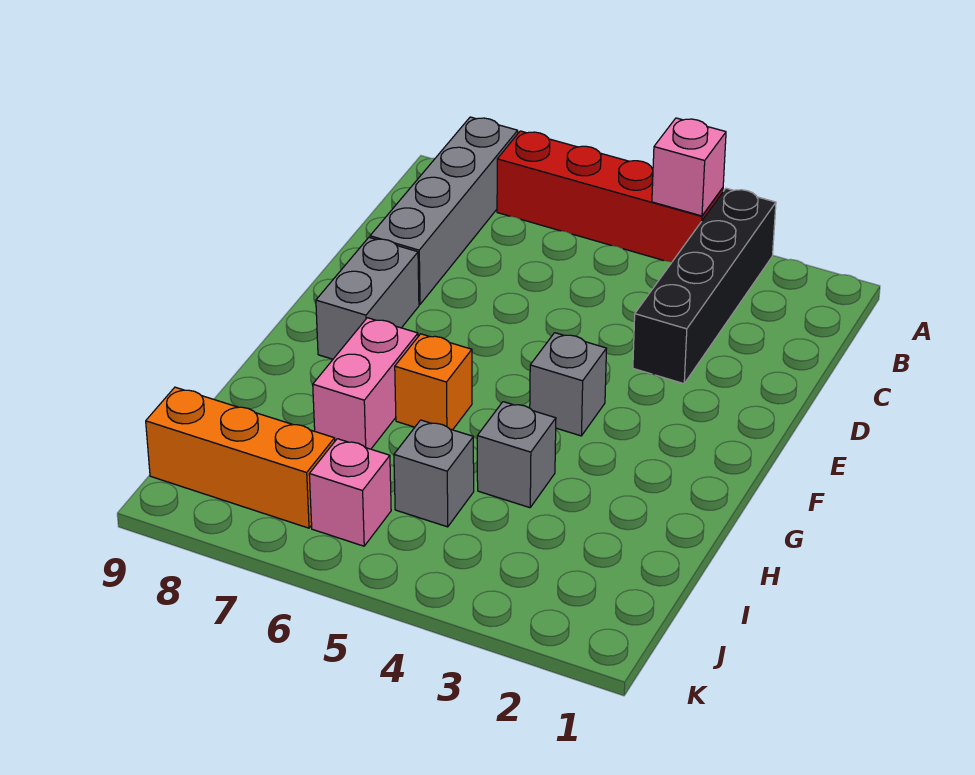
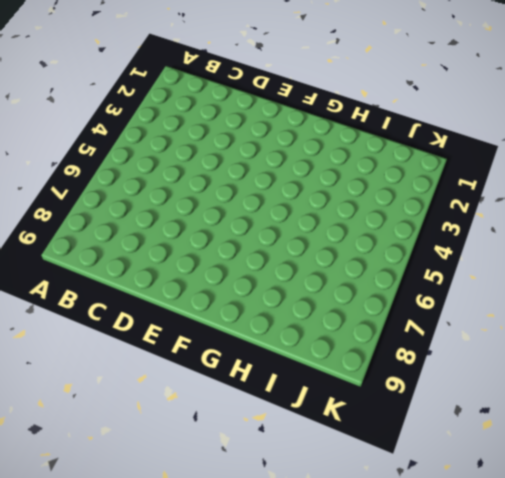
none -> black 1x4 brick [633,188,776,384]
none -> red 1x4 brick [497,131,723,262]
none -> grey 1x4 brick [370,117,518,304]

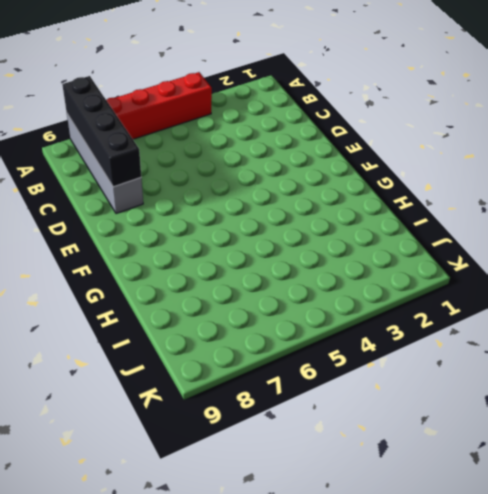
black 1x4 brick [62,76,141,187] -> black 1x4 brick moved to [633,188,776,384]
none -> grey 1x2 brick [316,237,419,359]
none -> grey 1x1 brick [530,333,607,436]
none -> orange 1x1 brick [395,334,472,430]

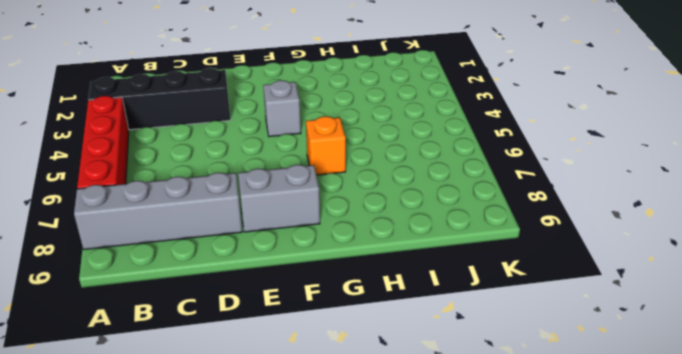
none -> pink 1x2 brick [313,318,418,449]
none -> grey 1x1 brick [477,402,556,508]
none -> grey 1x1 brick [394,420,474,527]

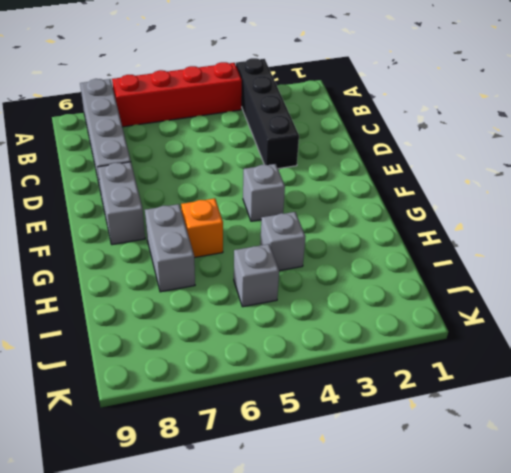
grey 1x2 brick [145,204,195,292] -> pink 1x2 brick [313,318,418,449]
none -> pink 1x1 brick [309,439,391,546]
none -> orange 1x3 brick [146,387,335,528]
none -> pink 1x1 brick [652,118,726,216]

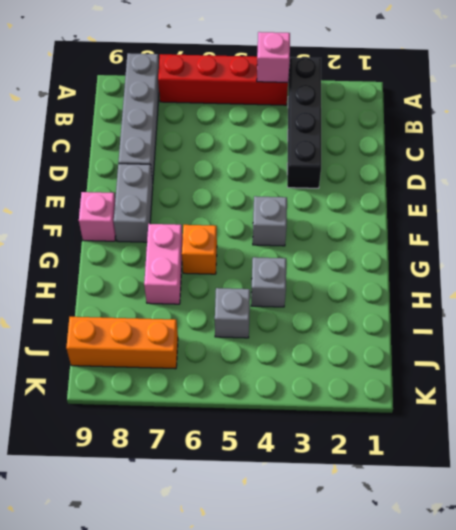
pink 1x1 brick [79,192,116,241] -> pink 1x1 brick moved to [309,439,391,546]

